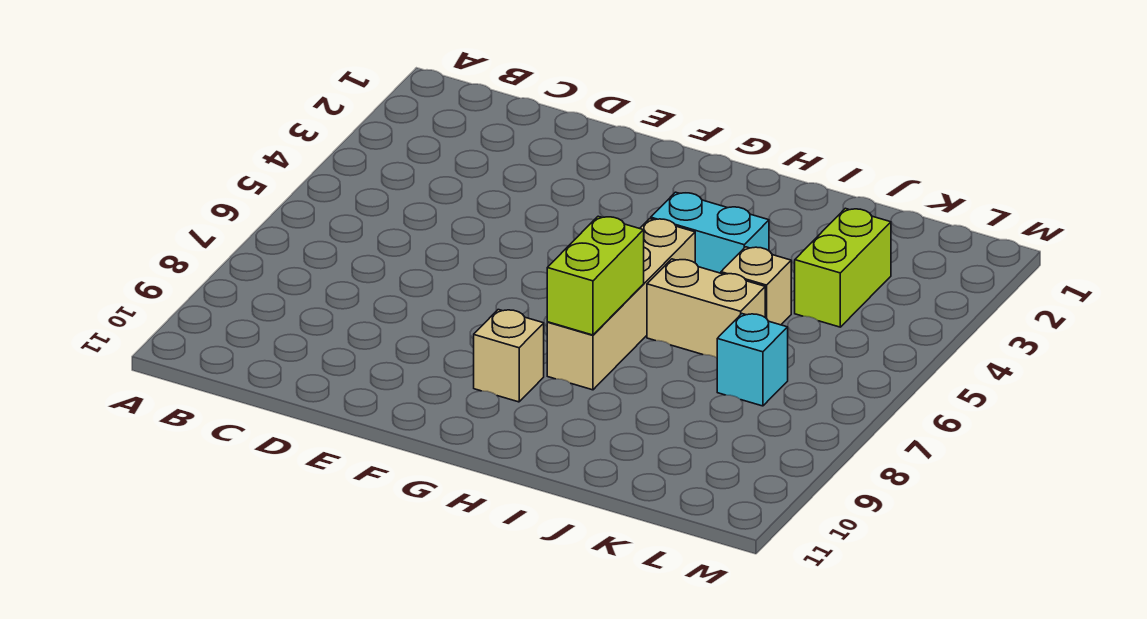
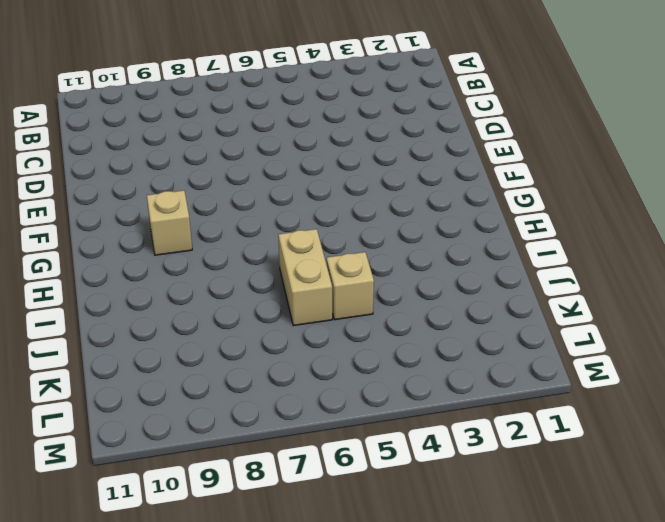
none -> cyan 1x2 brick [651,192,769,273]
none -> tan 1x4 brick [547,219,695,390]

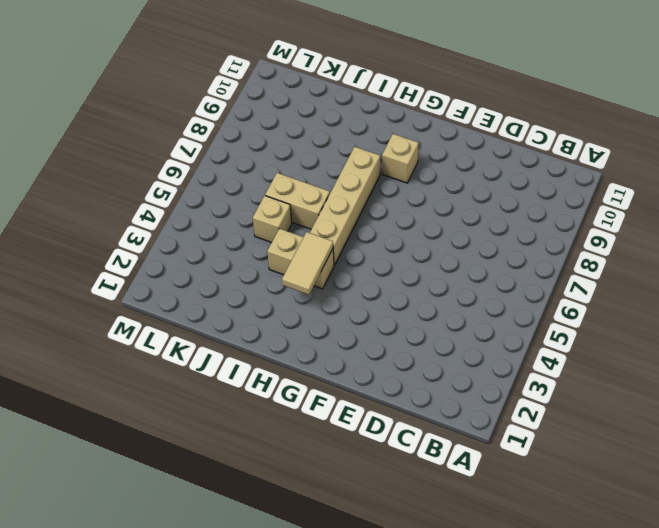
tan 1x2 tile [282,232,333,295] -> none
tan 1x2 brick [267,229,334,289] -> cyan 1x2 brick [651,192,769,273]
none -> lime 1x2 brick [795,208,891,327]
none -> cyan 1x1 brick [717,314,788,406]

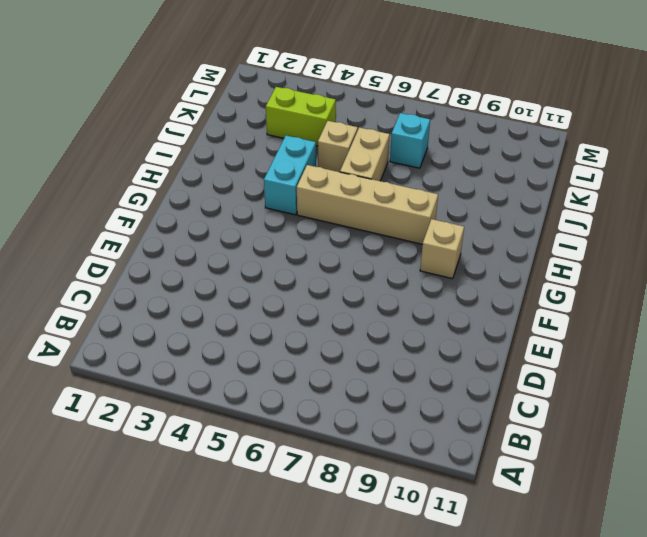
none -> lime 1x2 brick [547,216,644,335]

